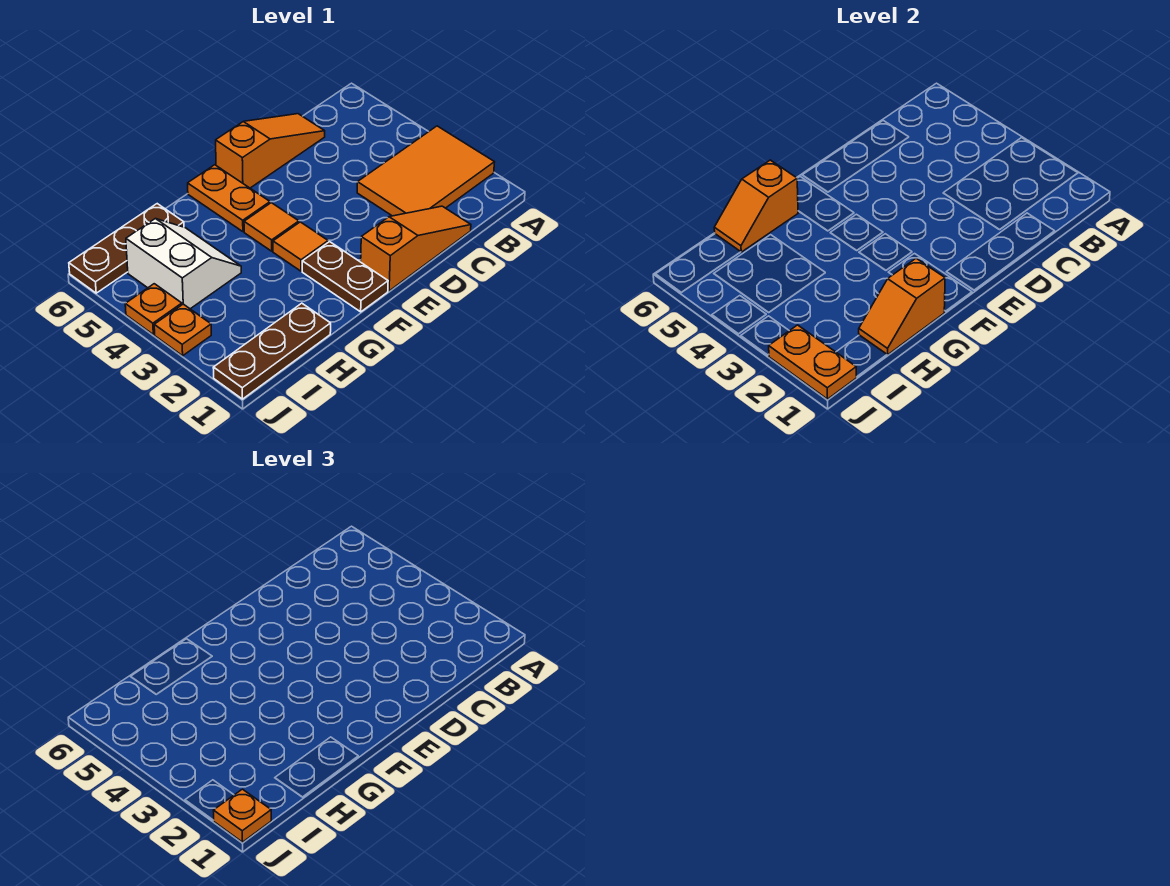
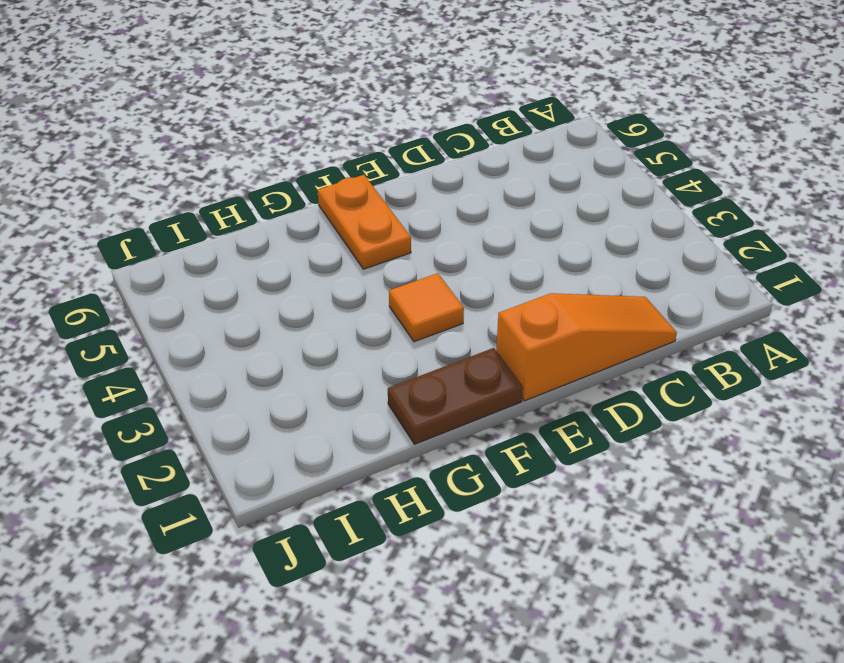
brown 1x2 plate [388,348,523,444] -> brown 1x2 plate turned to [302,242,388,312]
none -> orange 2x3 tile [357,126,494,216]
none -> orange 1x3 slope [216,114,325,188]
none -> orange 1x1 tile [244,203,299,251]

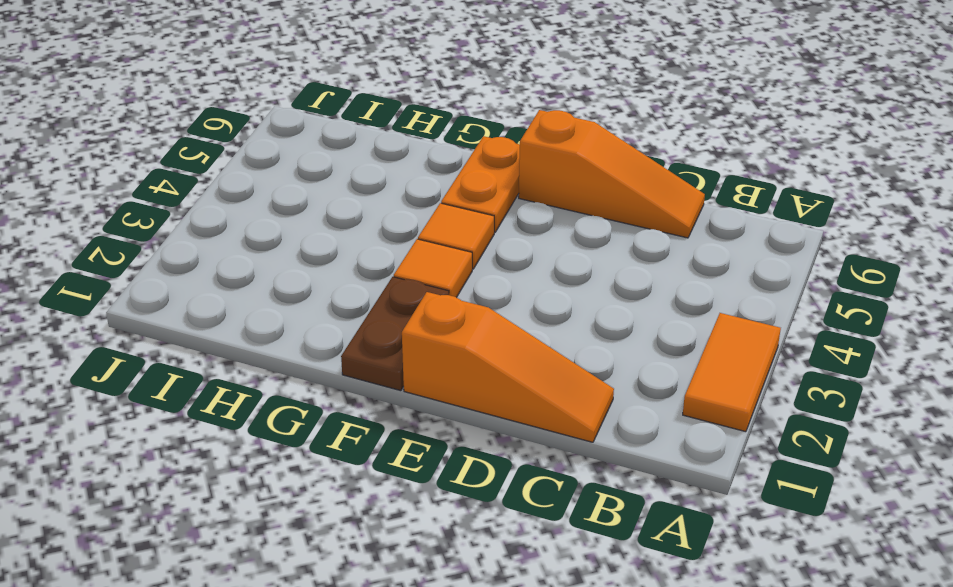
orange 1x2 tile [683,313,781,432] -> orange 2x3 tile [357,126,494,216]
none -> brown 1x3 plate [213,303,331,399]
none -> white 2x2 slope [126,219,241,309]
none -> brown 1x3 plate [69,204,184,293]

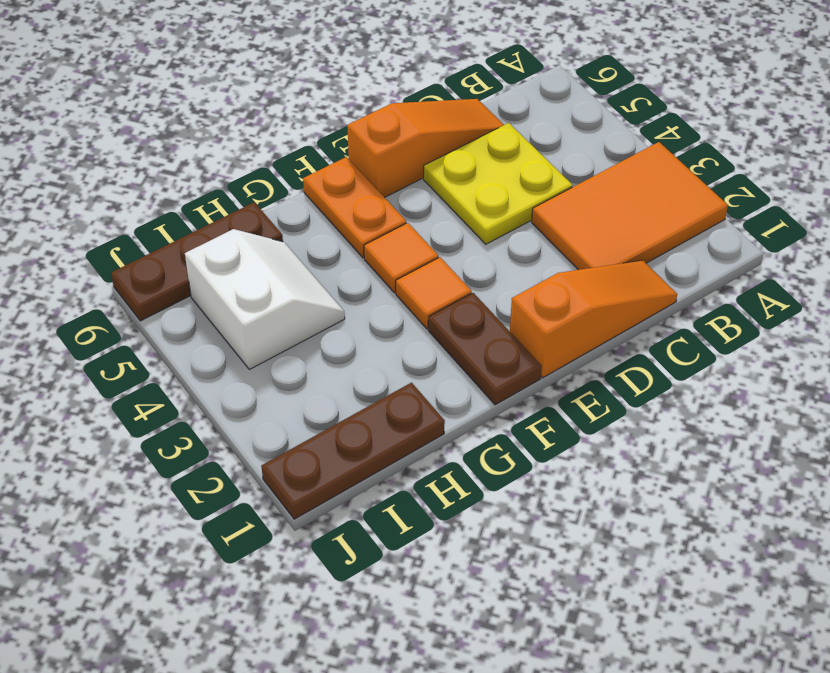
yellow 2x2 plate [424,123,573,244] -> none
none -> orange 1x1 plate [154,304,211,356]
none -> orange 1x1 plate [125,284,182,335]
none -> orange 1x2 slope [859,258,945,355]

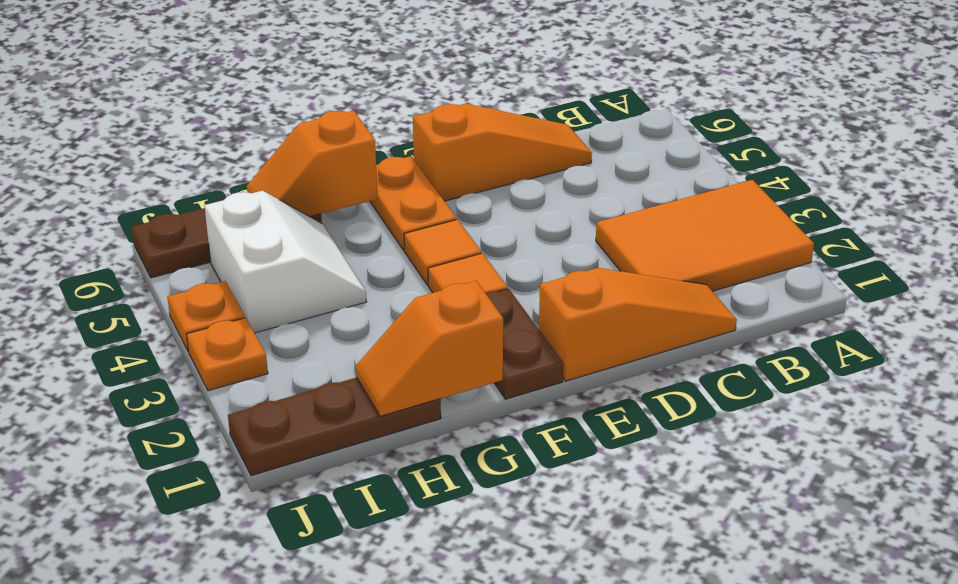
none -> orange 1x2 plate [769,325,856,399]
none -> orange 1x1 plate [213,789,271,842]

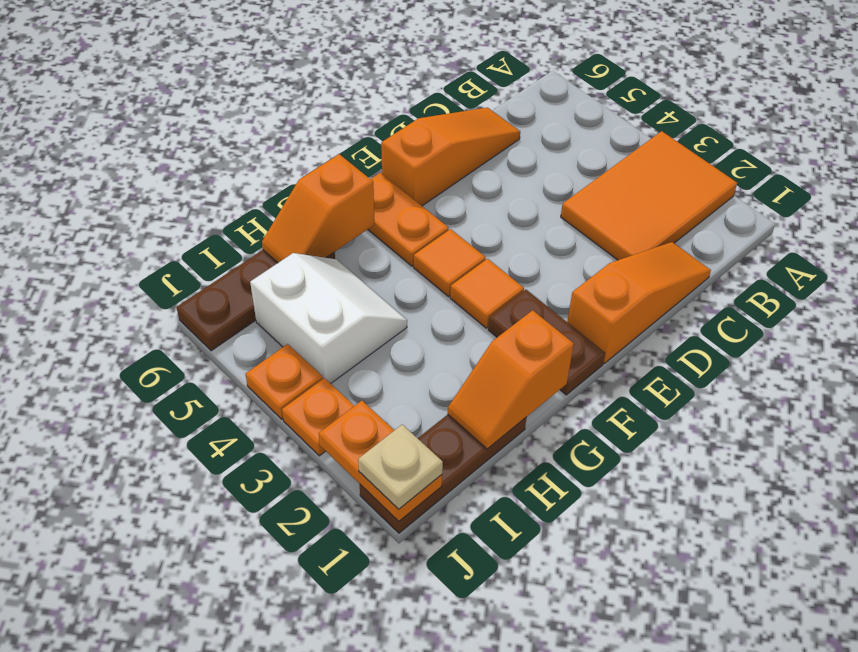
tan 1x1 plate [358,425,443,509] -> orange 1x1 plate [213,789,271,842]

